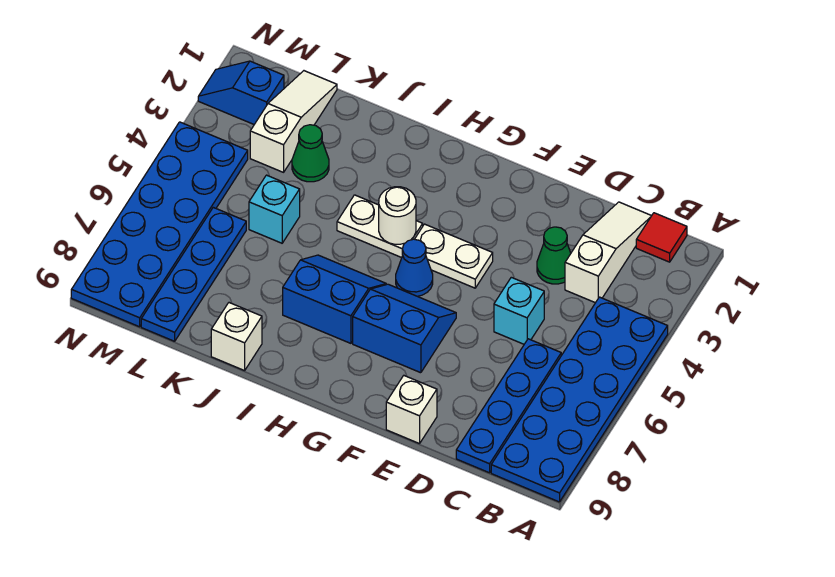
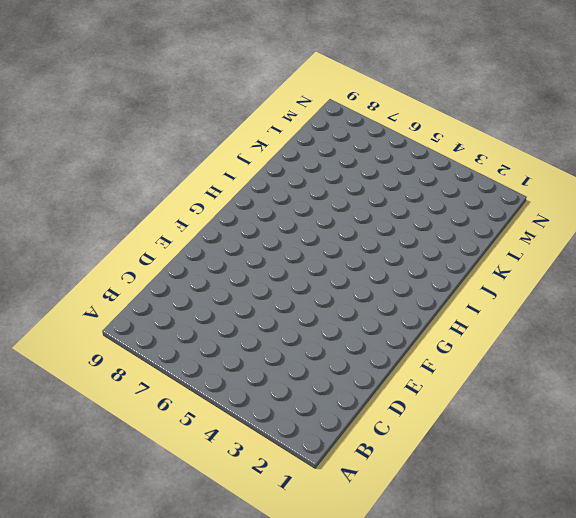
none -> blue 2x6 plate [491,297,668,502]
none -> red 1x1 tile [636,213,687,262]
none -> white 1x3 slope [565,202,651,303]

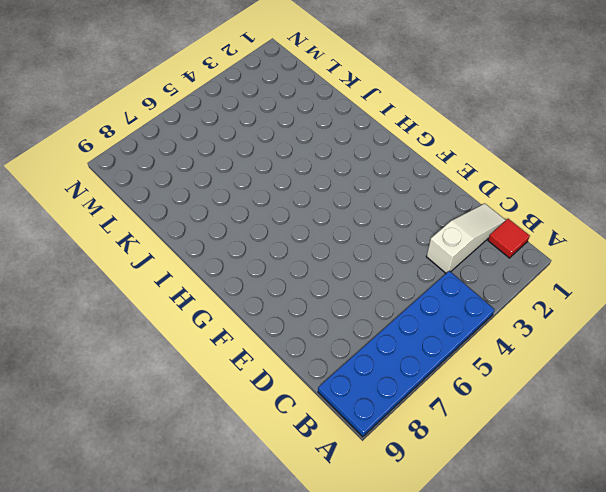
none -> blue 1x4 plate [456,339,561,473]
none -> green 1x1 cone [537,227,571,284]
none -> cyan 1x1 brick [494,277,544,344]

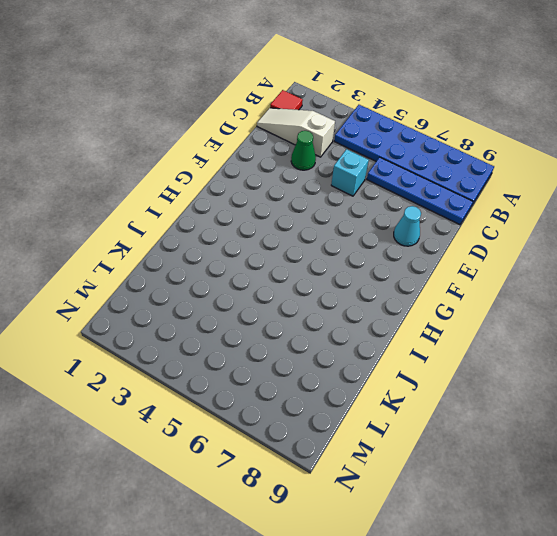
cyan 1x1 cone [394,206,421,246] -> none
none -> white 1x1 brick [386,376,437,444]
none -> white 1x2 plate [415,224,493,288]
none -> blue 2x2 slope [353,284,456,373]

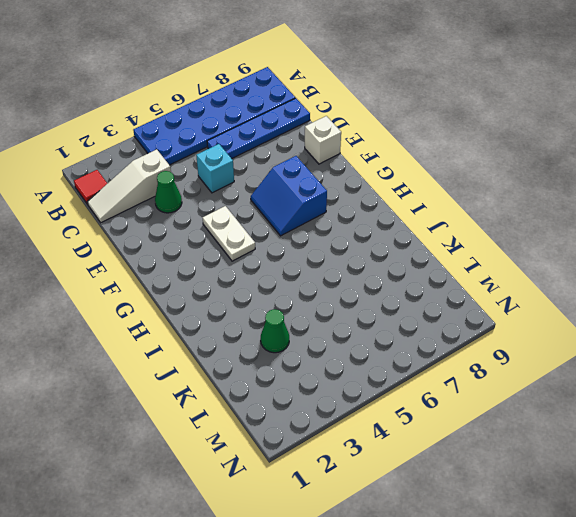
none -> blue 1x1 cone [396,239,433,296]
none -> white 1x2 plate [337,195,423,258]
none -> blue 2x2 slope [283,255,386,343]

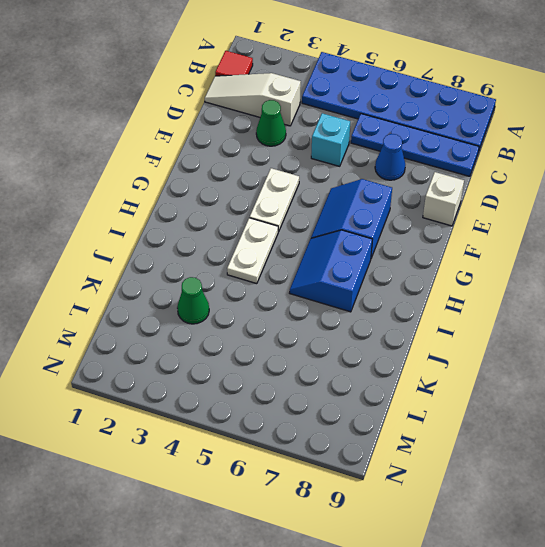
blue 1x1 cone [375,134,405,180] -> blue 1x1 cone moved to [396,239,433,296]
none -> white 1x1 brick [211,303,262,371]
none -> cyan 1x1 brick [249,175,300,243]
none -> white 1x3 slope [250,71,337,172]

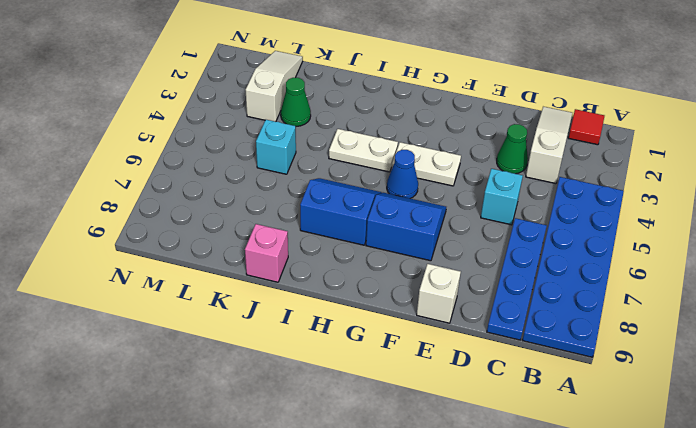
pink 1x1 brick [245,224,288,282] -> white 1x1 brick [211,303,262,371]
none -> blue 1x4 plate [141,207,246,341]
none -> blue 1x2 slope [198,61,284,124]
none -> blue 2x6 plate [71,122,248,327]

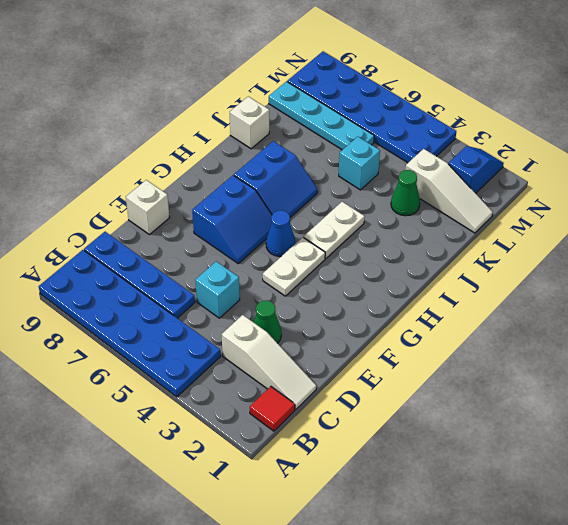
cyan 1x4 plate [269,82,374,150] -> blue 1x4 plate [141,207,246,341]
none -> white 1x1 round brick [379,187,416,244]

